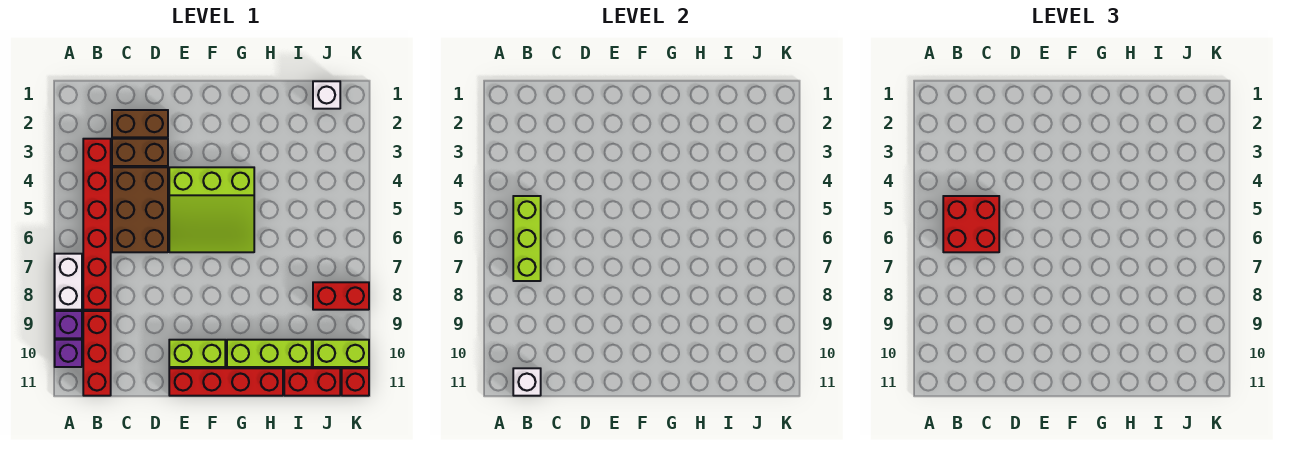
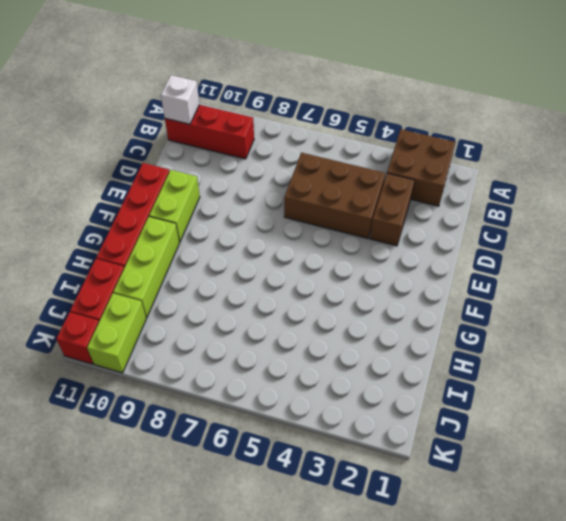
brown 2x2 brick [387,129,456,206] -> red 1x6 brick [83,139,111,310]
none -> white 1x2 brick [55,254,82,310]
none -> purple 1x1 brick [55,311,82,338]
none -> purple 1x1 brick [55,340,82,367]

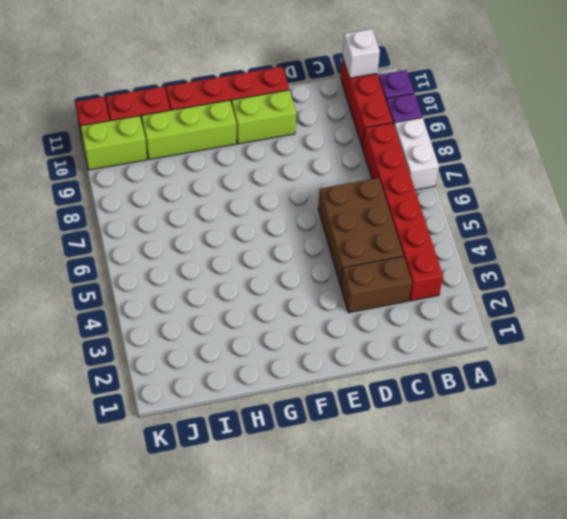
none -> brown 1x2 brick [112,110,168,137]
none -> lime 3x3 slope [169,167,254,252]
none -> white 1x1 brick [313,81,340,109]

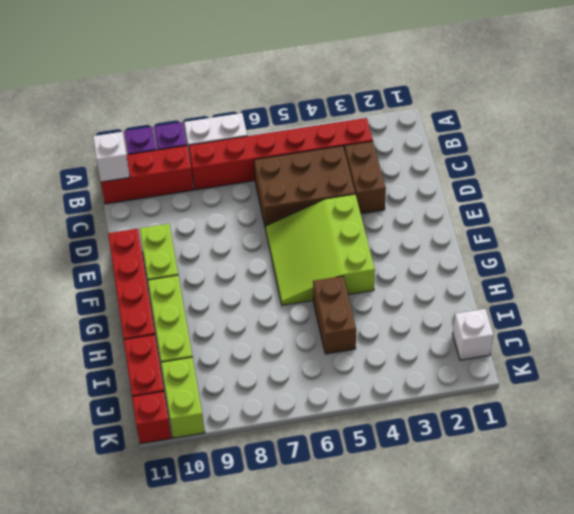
brown 1x2 brick [313,276,356,354] -> brown 1x2 brick moved to [112,110,168,137]
none -> red 1x2 brick [313,282,369,310]
none -> lime 1x3 brick [513,196,541,281]
none -> red 2x2 brick [943,196,999,252]

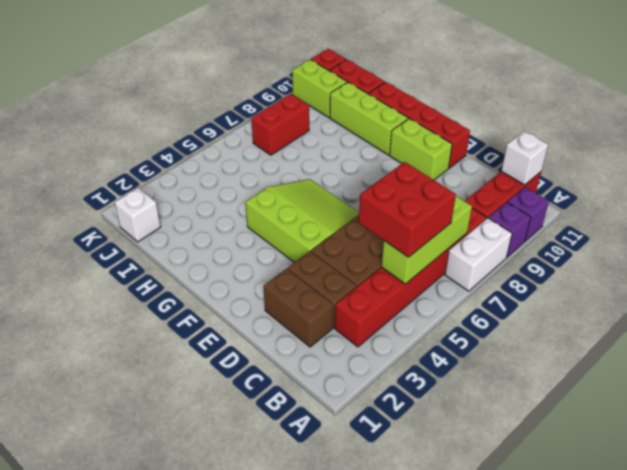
red 1x2 brick [252,94,309,155] -> red 1x2 brick turned to [313,282,369,310]

